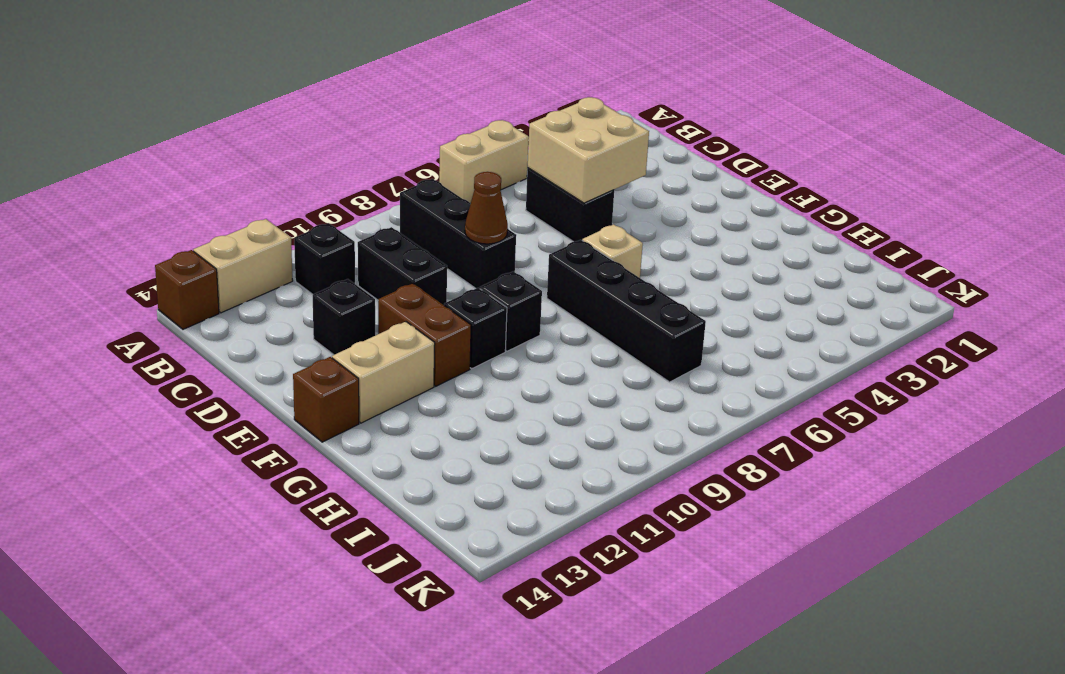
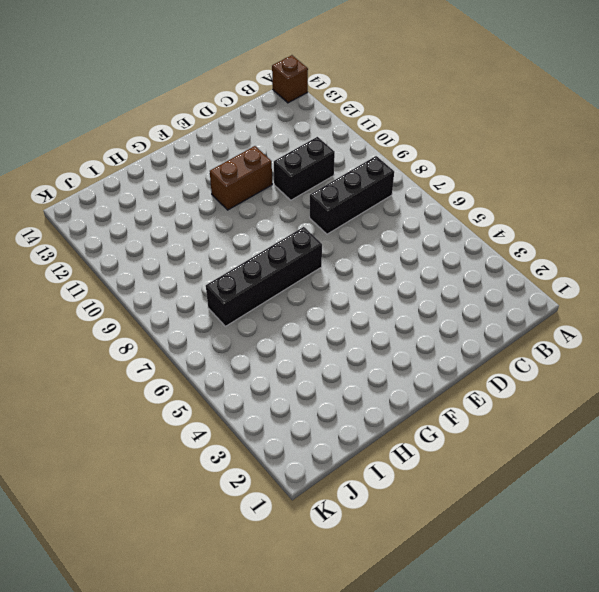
none -> tan 1x2 brick [439,120,529,203]
none -> tan 1x2 brick [193,219,293,313]
none -> black 1x1 brick [294,223,355,294]

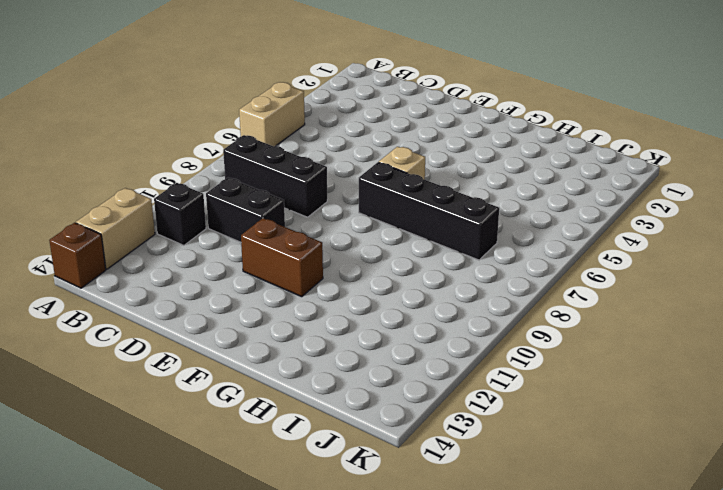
none -> black 1x2 brick [526,168,614,242]
none -> black 1x1 brick [313,279,375,355]
none -> black 1x1 brick [480,271,542,351]

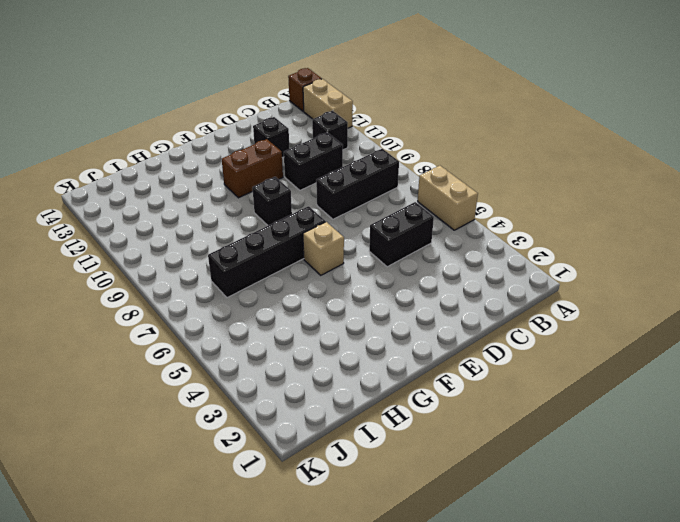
none -> black 1x1 brick [444,288,507,368]
none -> tan 1x2 brick [332,322,435,423]
none -> brown 1x1 brick [293,357,359,442]

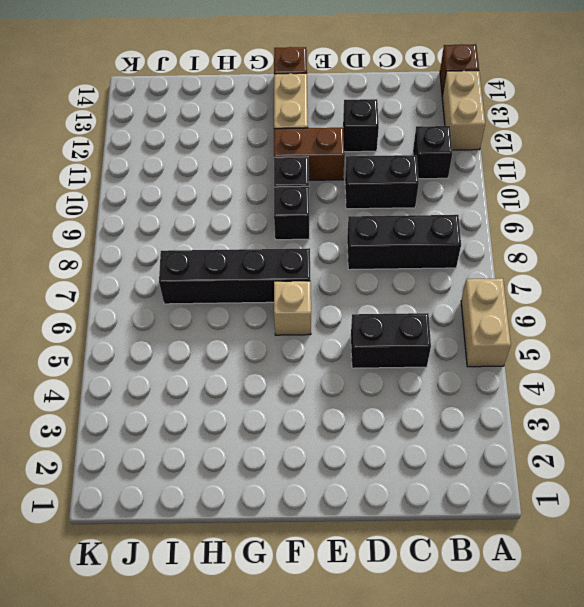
none -> tan 2x2 brick [528,97,649,203]
none -> brown 1x1 cone [465,172,508,244]

